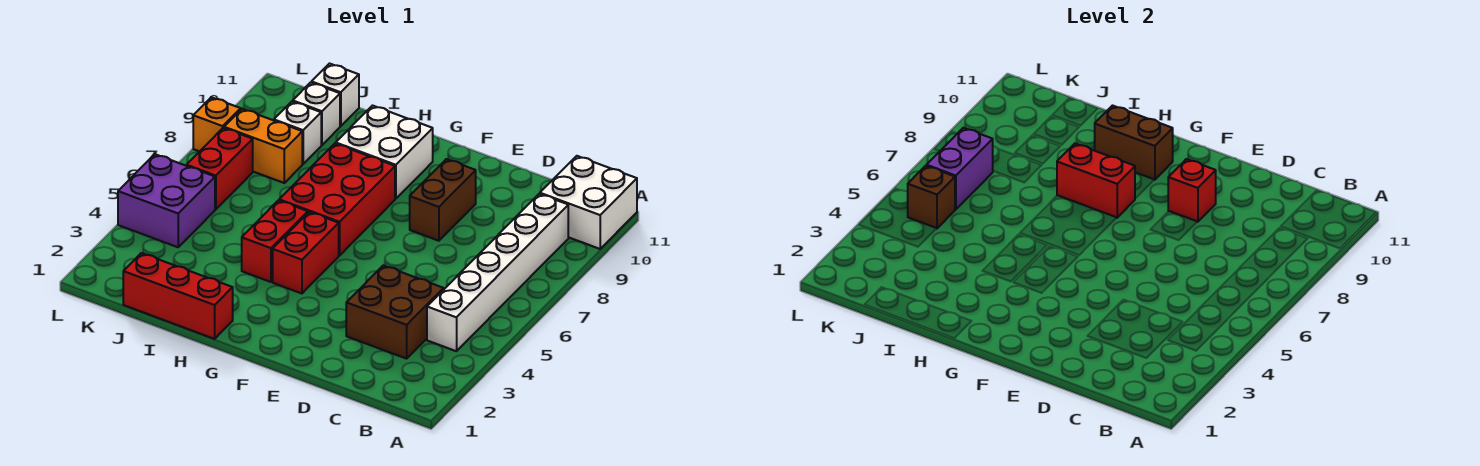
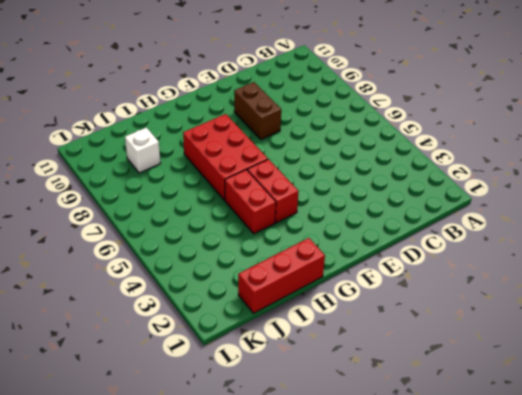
none -> white 2x2 brick [540,156,637,249]
none -> white 1x6 brick [427,194,568,351]
none -> brown 2x2 brick [346,265,444,359]

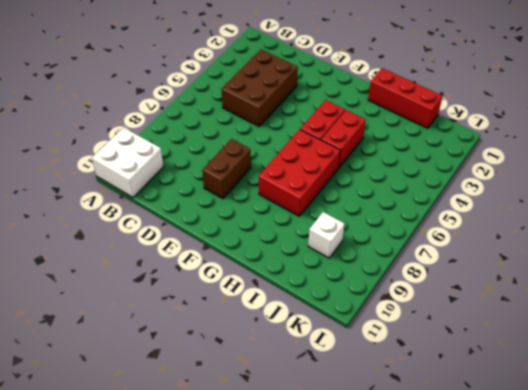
brown 2x3 brick [222,49,298,126] -> brown 2x2 brick [346,265,444,359]
none -> white 1x6 brick [427,194,568,351]
none -> white 2x2 brick [336,106,433,199]
none -> orange 1x2 brick [224,109,302,183]

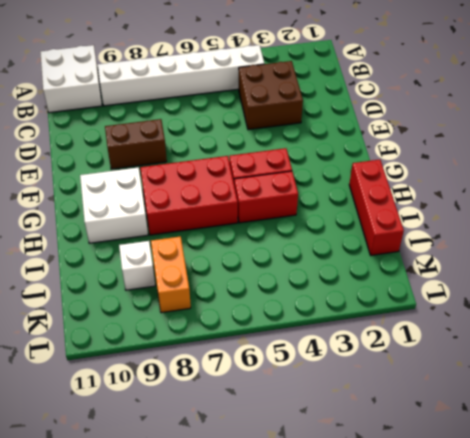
none -> white 1x1 brick [293,82,340,145]
none -> white 1x1 brick [312,64,359,126]
none -> purple 2x2 brick [118,154,215,247]

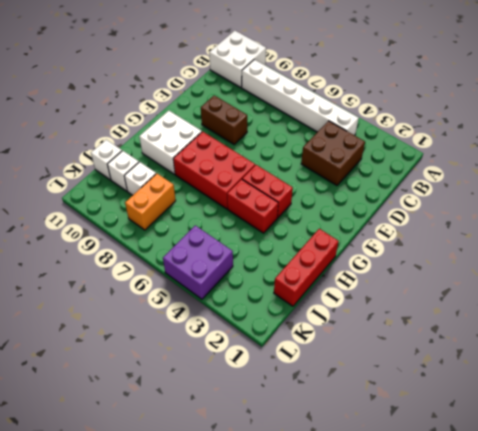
none -> red 1x2 brick [187,128,253,209]
none -> orange 1x1 brick [193,97,241,151]
none -> red 1x1 brick [1168,159,1216,222]

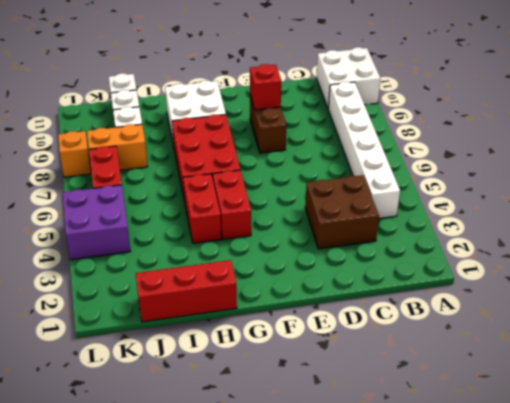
none -> red 1x2 brick [1057,144,1135,218]
none -> brown 1x2 brick [1095,106,1173,180]
none -> brown 1x1 brick [908,166,955,228]

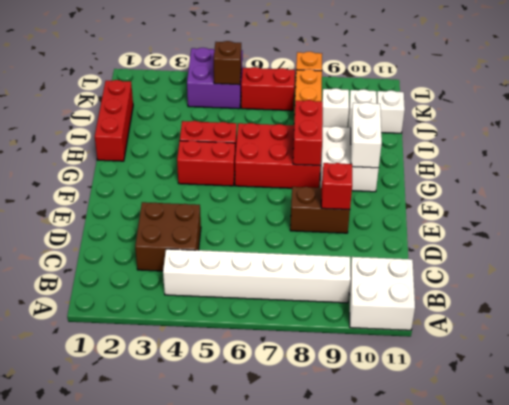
white 1x2 brick [351,102,382,168] -> brown 1x2 brick [1095,106,1173,180]
none -> purple 1x2 brick [927,128,993,209]

